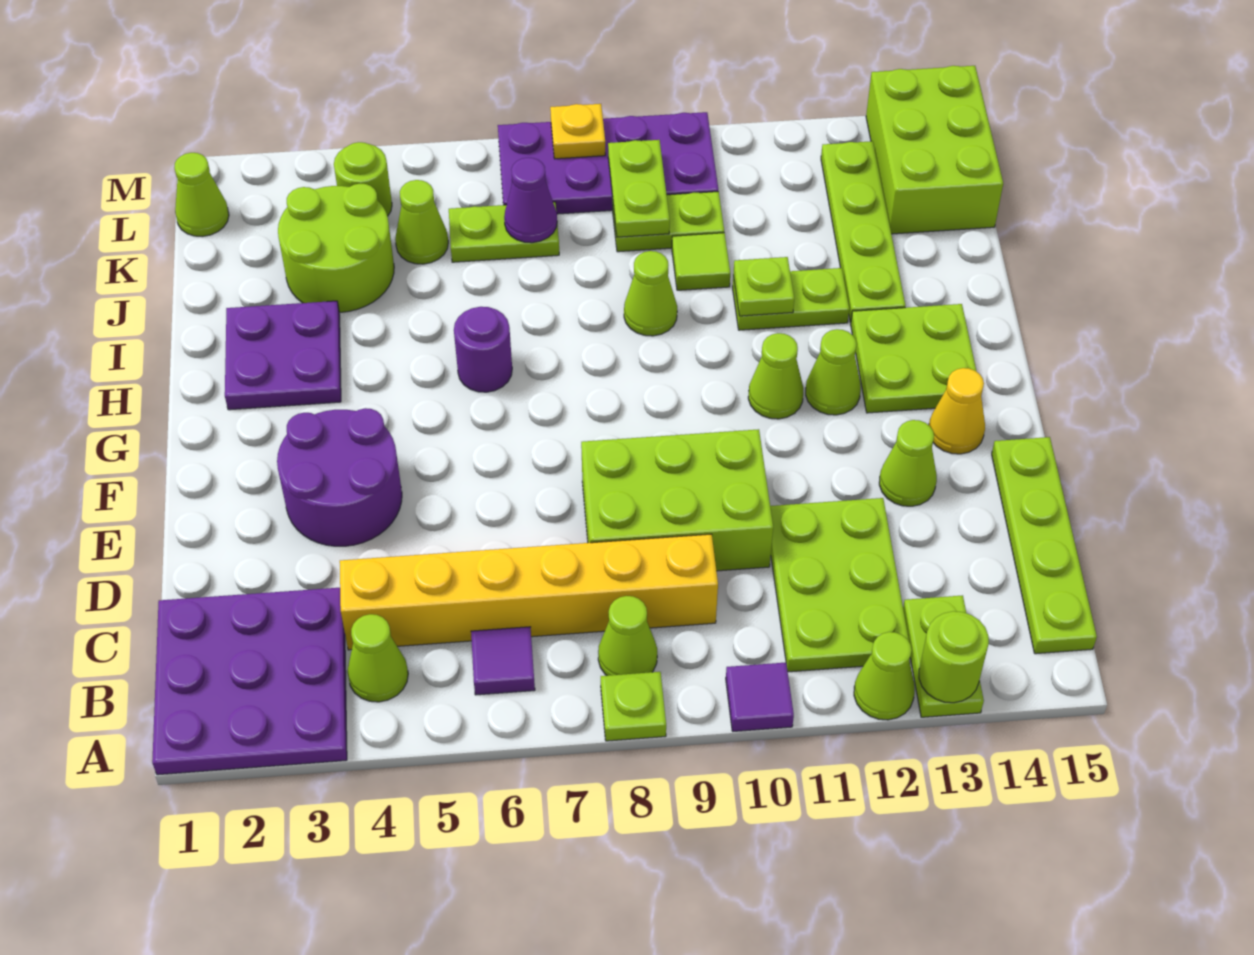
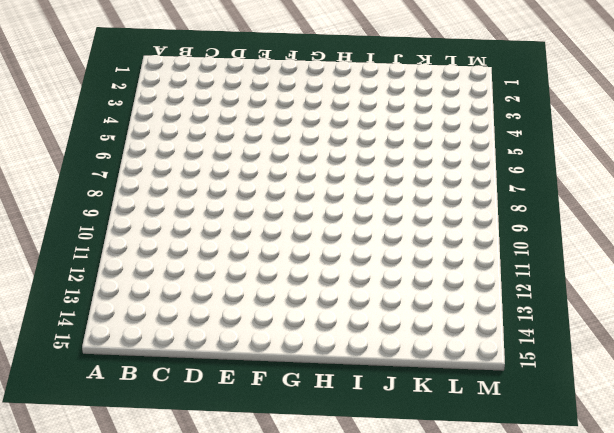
none -> purple 3x3 plate [152,588,347,775]
none -> lime 1x1 plate [601,672,666,741]
none -> purple 1x1 tile [726,663,794,731]
none -> lime 1x1 cone [854,632,915,720]

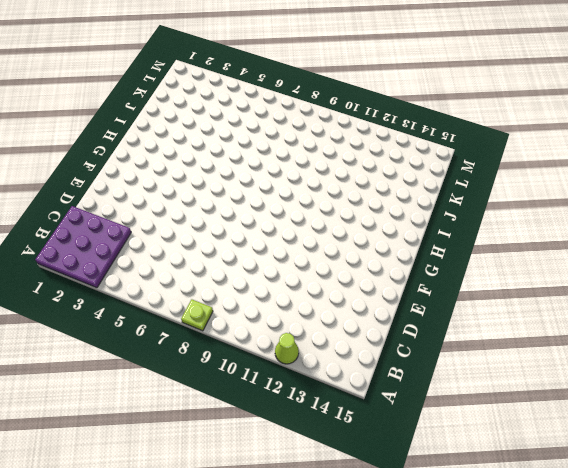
none -> purple 1x1 tile [726,663,794,731]
none -> lime 1x2 plate [903,595,984,717]
none -> lime 1x1 cone [347,614,408,702]
none -> purple 1x1 tile [471,627,535,695]

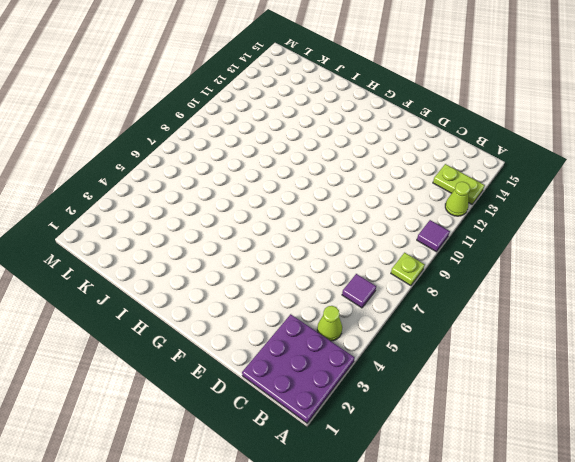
none -> lime 1x1 cone [598,596,657,676]
none -> lime 2x3 plate [770,498,909,672]
none -> lime 1x4 plate [992,437,1097,654]
none -> yellow 1x6 brick [340,534,718,650]

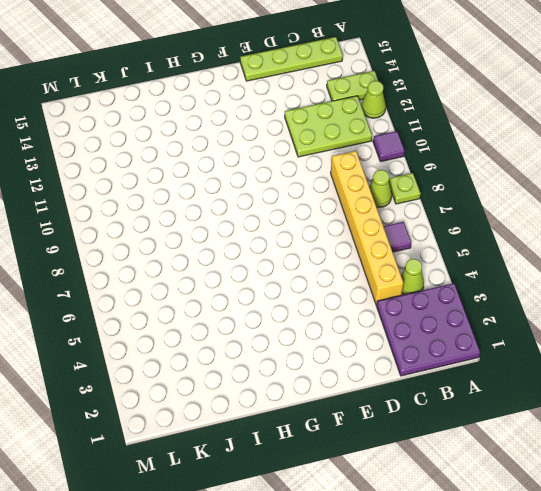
none -> lime 2x3 brick [581,429,773,571]
none -> purple 2x2 round brick [277,408,402,546]
none -> lime 1x1 cone [879,420,937,506]
none -> yellow 1x1 cone [929,368,985,454]

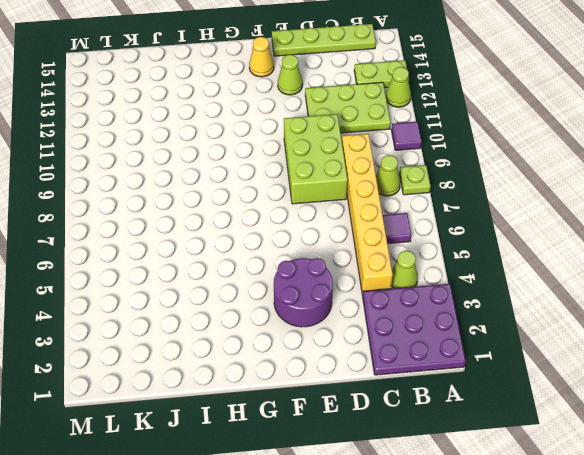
none -> lime 1x1 cone [748,333,804,419]
none -> lime 1x1 cone [806,329,861,415]
none -> lime 2x2 plate [851,304,977,413]
none -> purple 2x2 plate [225,301,341,410]

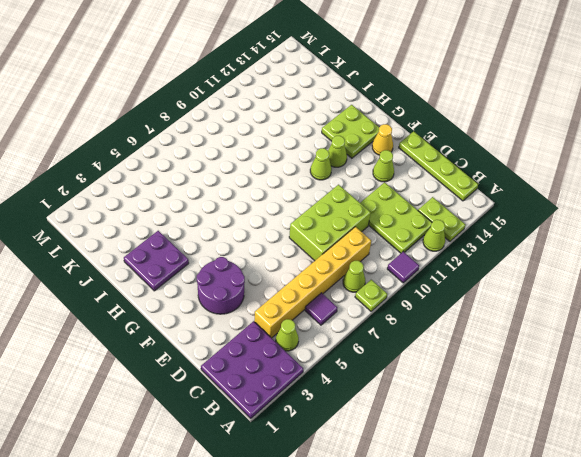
none -> purple 1x1 round brick [454,307,512,392]
none -> lime 1x1 cone [624,251,677,336]
none -> lime 1x2 plate [733,268,849,330]
none -> lime 1x4 plate [821,141,905,322]

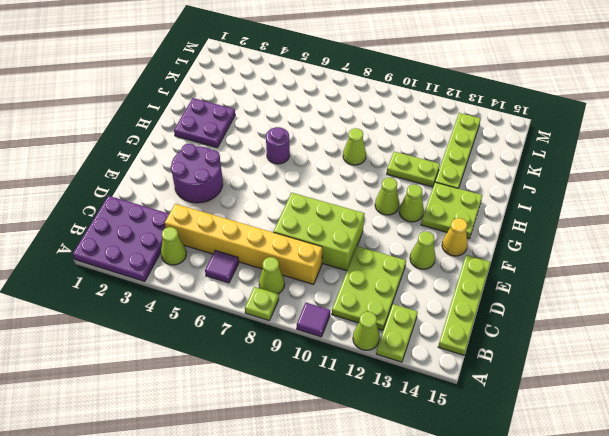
none -> lime 2x2 round brick [278,184,394,312]
none -> lime 1x1 tile [672,233,730,290]
none -> lime 1x1 cone [395,180,448,264]
none -> lime 1x2 plate [449,202,559,262]

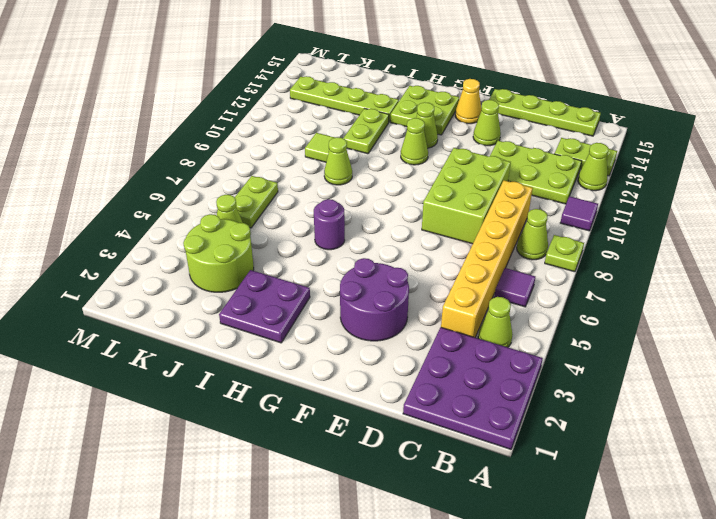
none -> lime 1x2 plate [613,192,724,252]
none -> lime 2x3 brick [866,66,1003,234]
none -> lime 1x1 cone [174,153,229,237]
none -> lime 1x1 round brick [334,142,392,216]

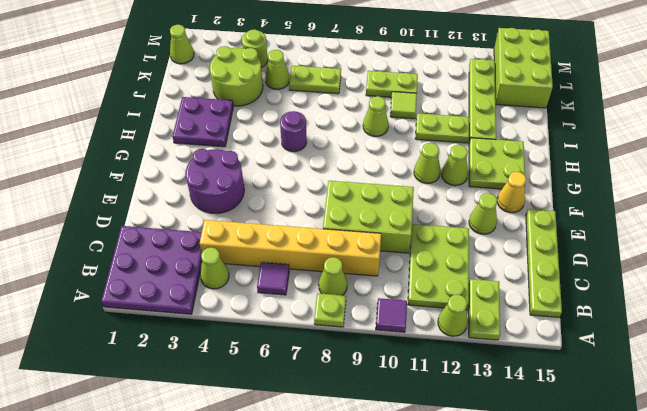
none -> purple 2x4 plate [498,112,718,214]
none -> lime 1x1 round brick [919,611,989,703]
none -> lime 1x1 plate [733,257,794,316]
none -> purple 1x1 cone [504,158,557,243]

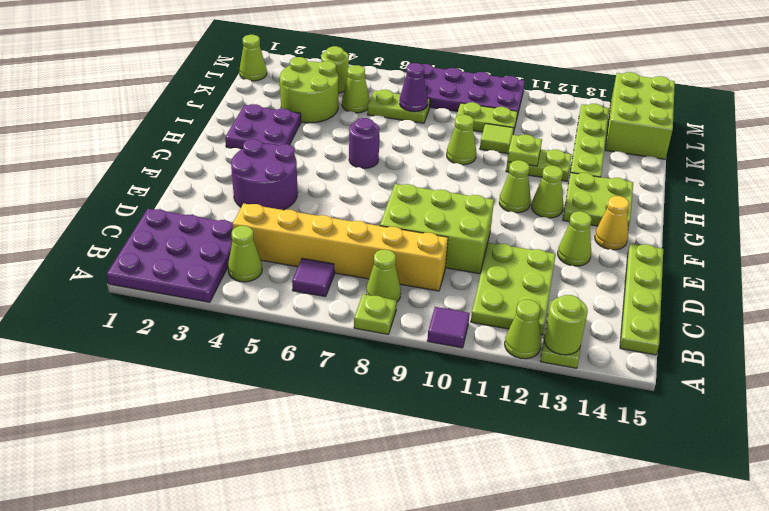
none -> lime 1x2 plate [608,140,670,237]
none -> yellow 1x1 plate [550,104,605,159]

